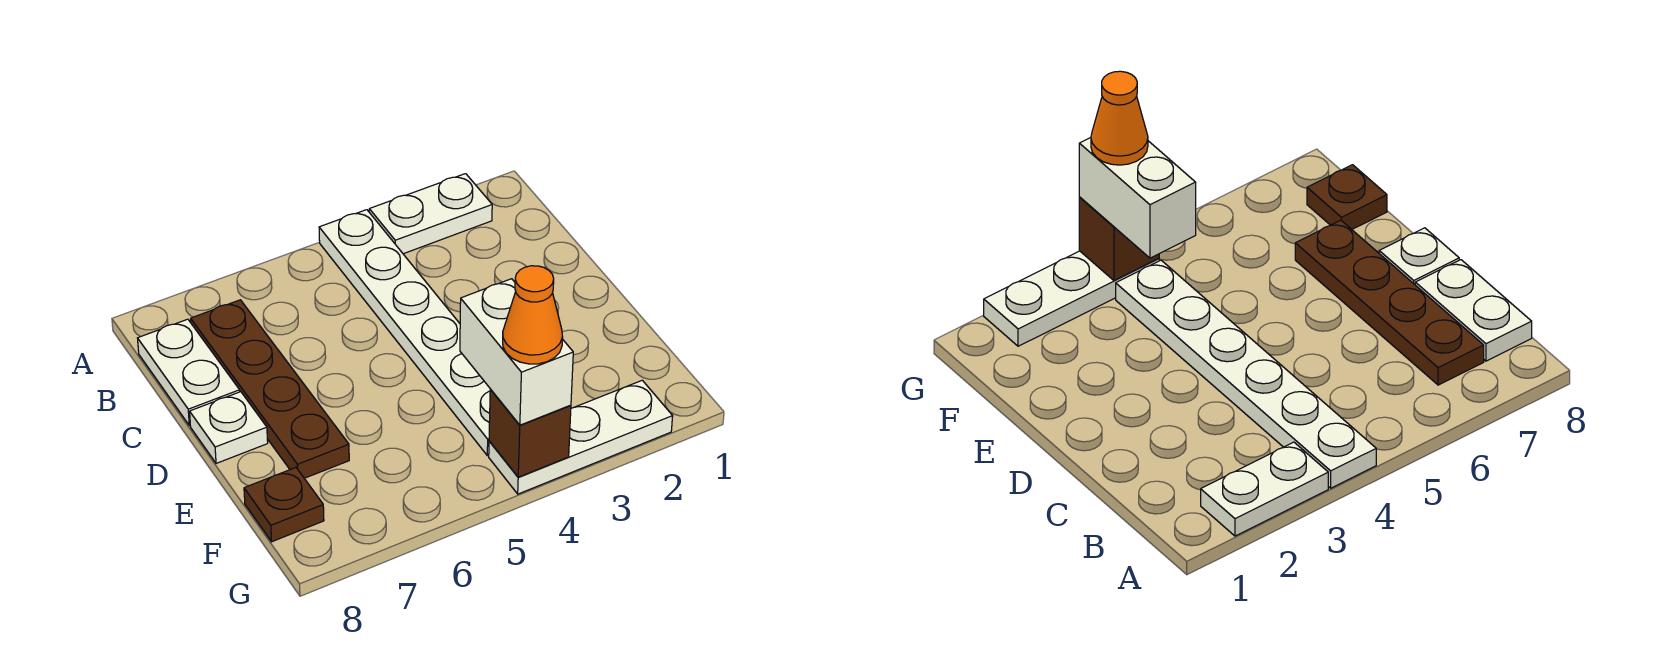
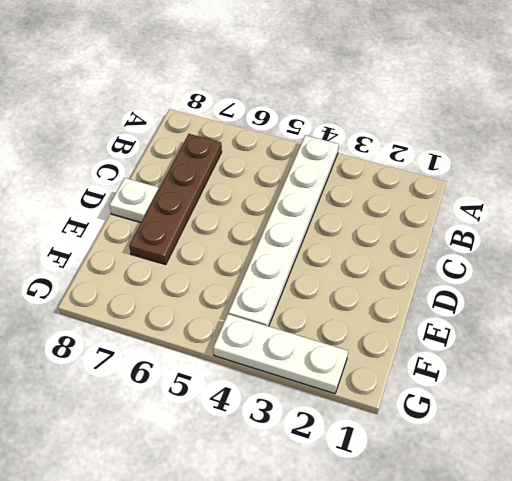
none -> white 1x2 plate [369,174,492,254]
none -> white 1x2 plate [138,319,240,426]

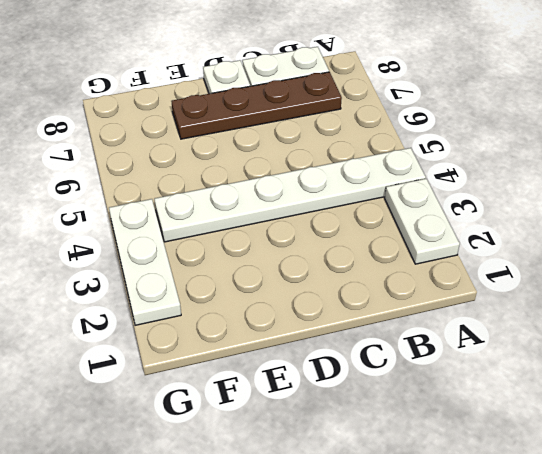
none -> brown 1x1 plate [244,468,324,542]
none -> brown 1x1 brick [489,389,571,477]

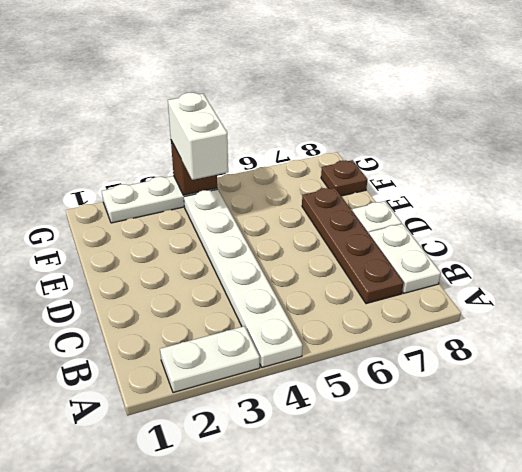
none -> orange 1x1 cone [503,266,563,364]

